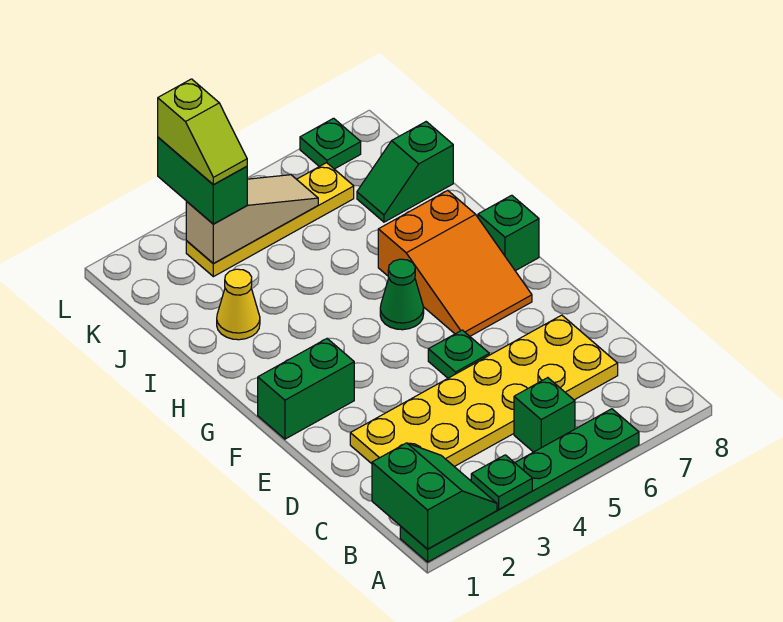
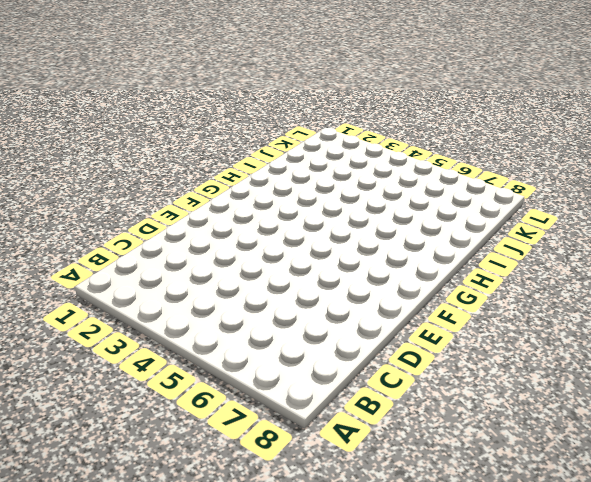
none -> green 1x6 plate [400,409,639,562]
none -> green 1x1 brick [514,378,575,452]
none -> yellow 2x6 plate [350,315,618,466]

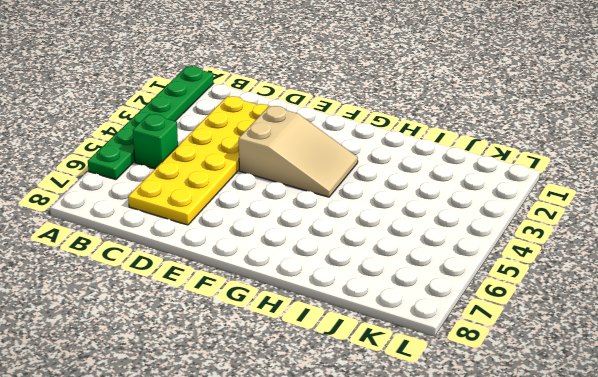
tan 2x3 slope [239,106,358,197] -> none
none -> green 1x1 plate [428,330,489,378]
none -> green 1x2 brick [258,339,354,439]
none -> orange 2x3 slope [378,190,532,336]

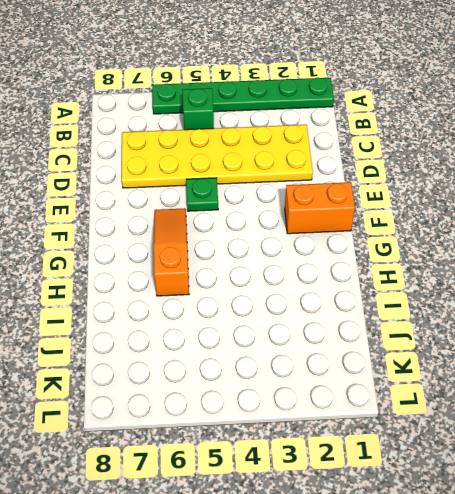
orange 1x2 brick [285,182,355,234] -> green 1x2 brick [258,339,354,439]
orange 1x3 slope [154,208,189,296] -> orange 2x3 slope [378,190,532,336]
none -> green 1x1 cone [380,259,424,330]
none -> green 1x1 brick [478,195,539,271]
none -> yellow 1x1 cone [217,269,260,340]

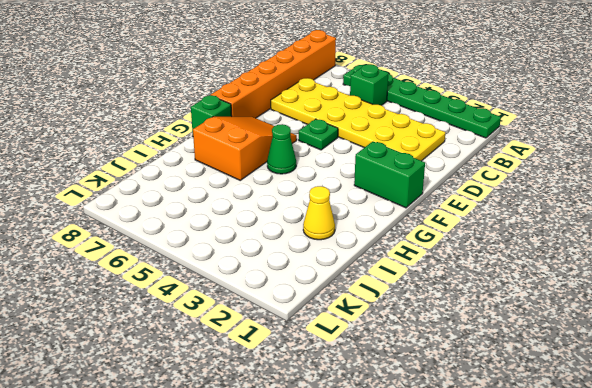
orange 1x6 brick [211,30,336,118] -> none
none -> green 1x2 slope [357,122,453,222]
none -> yellow 1x4 plate [186,163,354,277]
none -> green 1x1 plate [300,118,361,169]

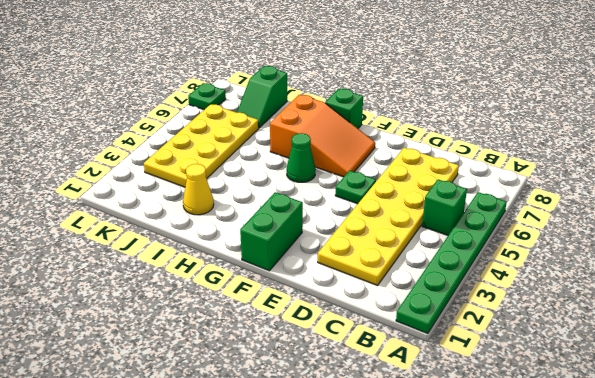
yellow 2x4 plate [144,104,259,187] -> yellow 1x4 plate [186,163,354,277]
none -> green 2x2 slope [372,443,497,549]
none -> green 1x1 plate [471,455,532,509]
none -> tan 1x3 slope [186,175,318,263]

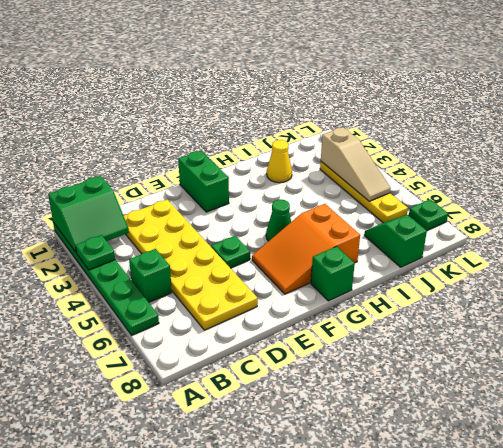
none -> green 1x2 brick [158,137,247,224]
none -> lime 1x2 slope [158,79,247,185]

